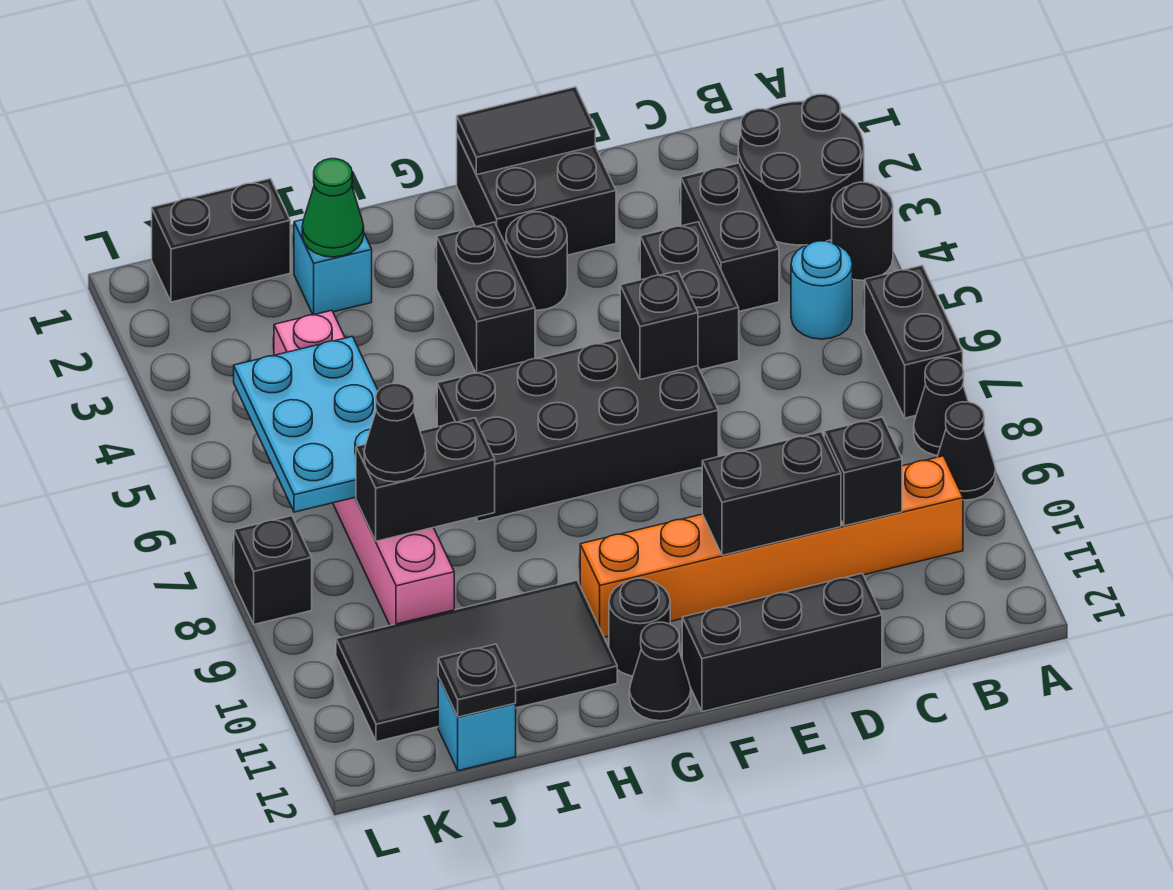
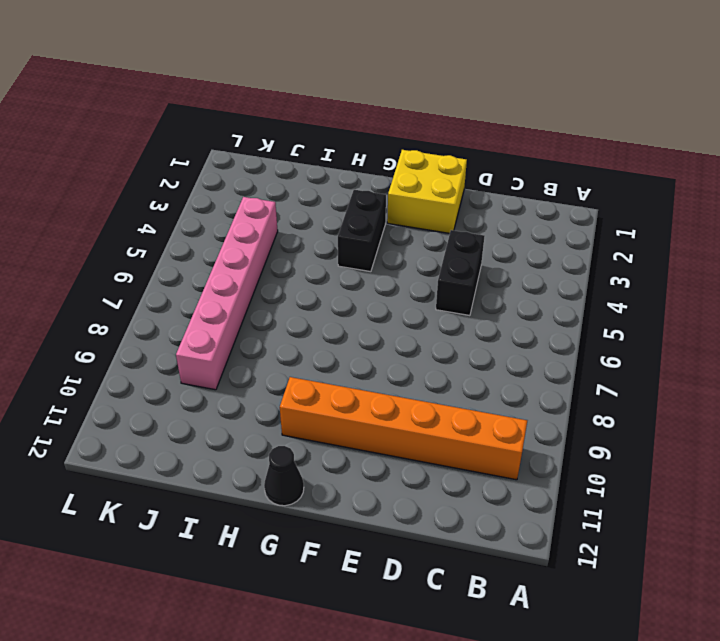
yellow 2x2 brick [387,150,467,233] -> black 2x2 brick [457,135,616,255]
none -> black 2x2 round brick [738,94,864,245]
none -> black 1x1 round brick [832,182,893,281]
none -> black 1x2 brick [865,265,963,418]
none -> black 1x1 cone [914,358,968,456]

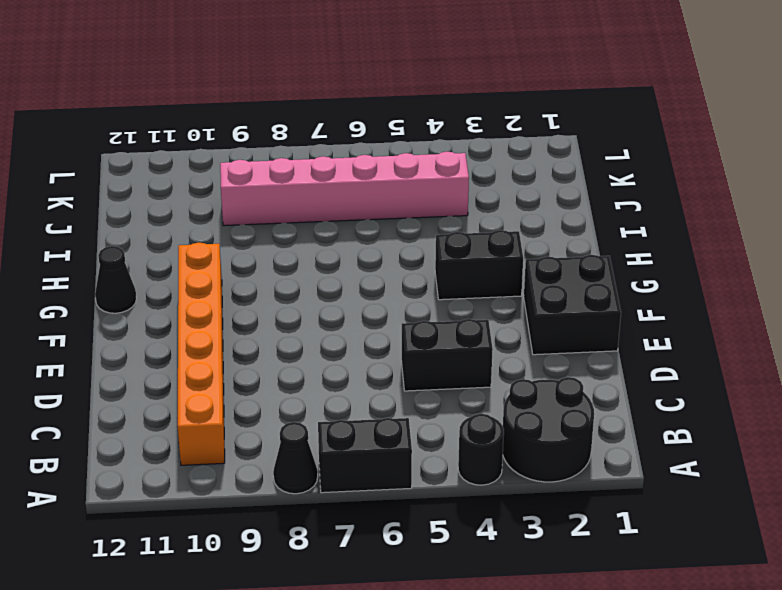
none -> black 1x1 cone [938,402,996,500]
none -> cyan 1x1 round brick [791,241,852,339]
none -> black 1x2 brick [681,163,779,311]
none -> black 1x3 brick [682,574,882,712]

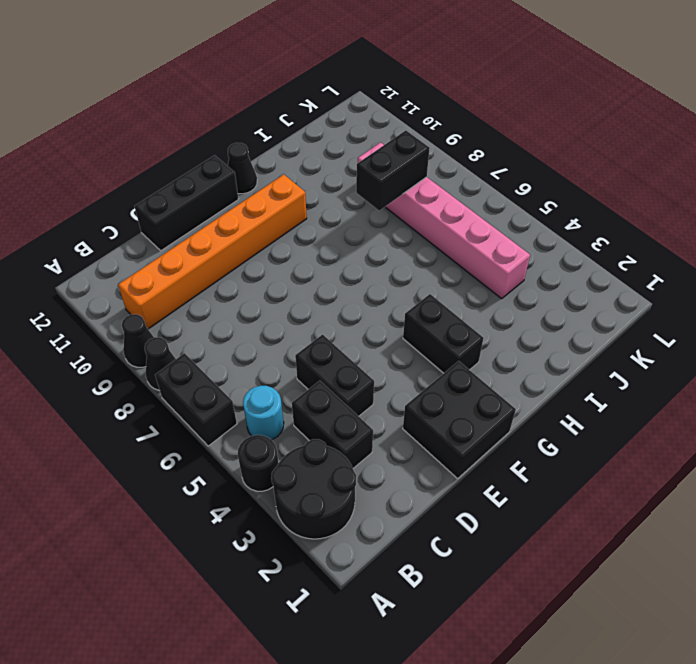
none -> black 2x4 brick [437,338,718,521]
none -> black 1x1 round brick [506,212,567,310]
none -> black 1x1 round brick [609,578,670,676]
none -> black 2x4 tile [336,580,617,742]

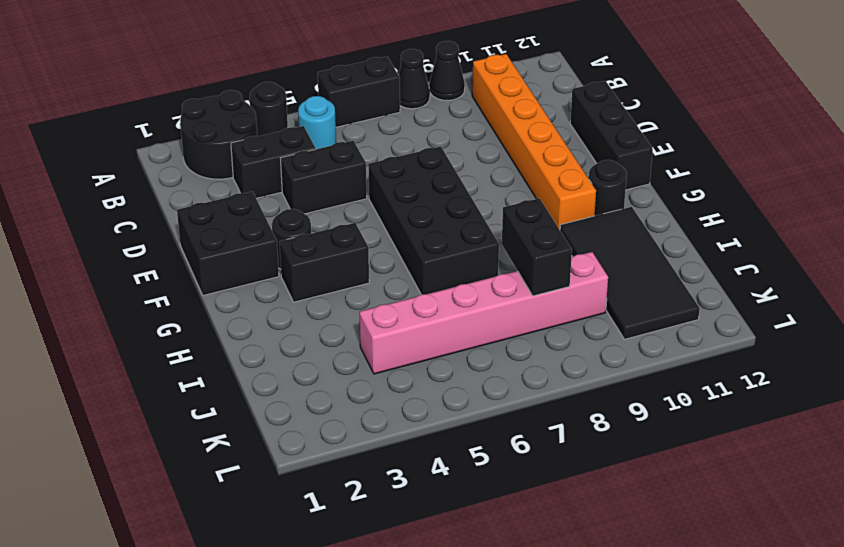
none -> black 1x1 cone [629,622,691,721]
none -> cyan 1x1 brick [294,219,372,315]
none -> black 1x2 brick [152,179,290,302]
none -> cyan 1x1 brick [438,676,516,771]

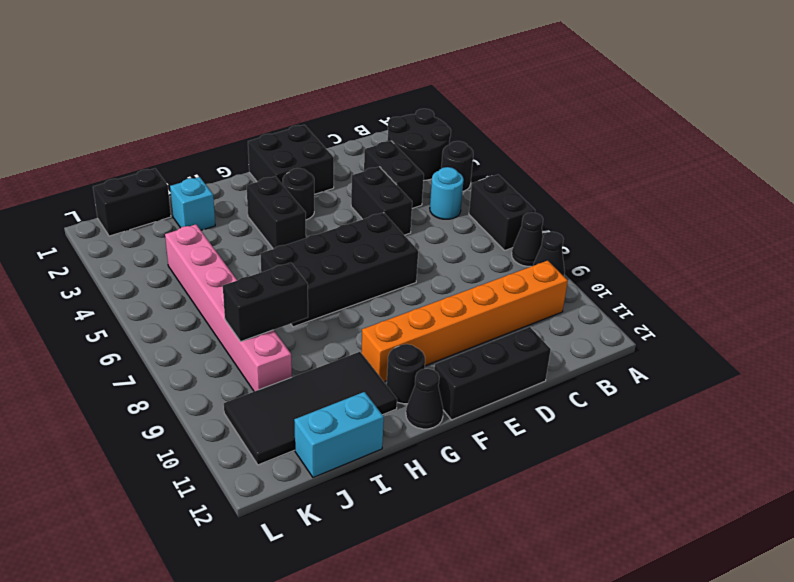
cyan 1x2 brick [294,392,384,477] -> cyan 1x1 brick [438,676,516,771]
none -> black 1x1 brick [234,516,312,624]
none -> black 1x1 brick [824,417,902,526]
none -> black 1x2 brick [702,432,841,555]
none -> black 1x2 tile [457,87,595,175]

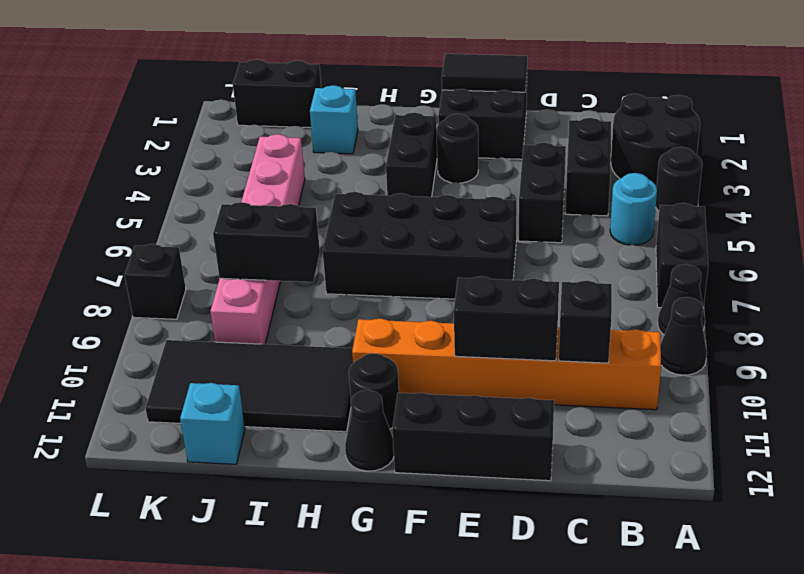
none -> black 1x1 brick [620,271,698,380]
none -> green 1x1 cone [302,159,364,257]
none -> cyan 2x3 plate [234,336,378,512]
none -> black 1x1 plate [438,644,516,717]

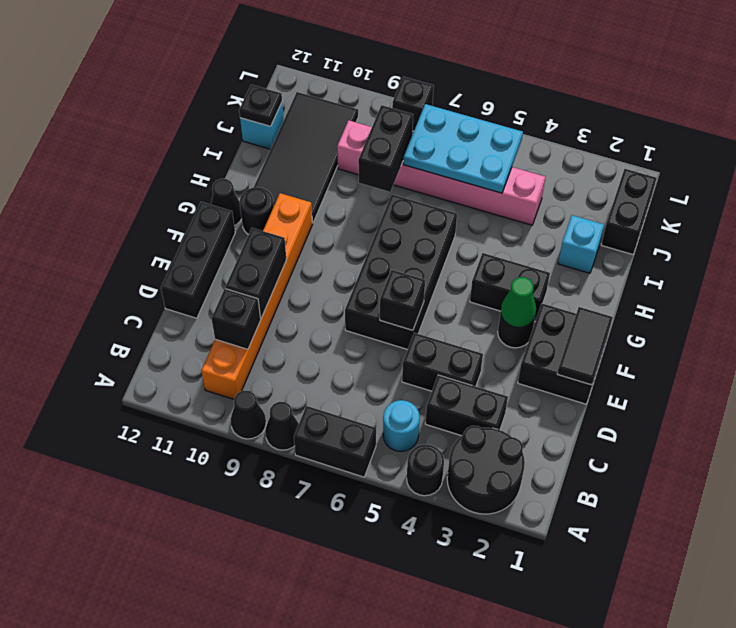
green 1x1 cone [501,277,536,327] -> green 1x1 cone moved to [302,159,364,257]
none -> black 1x1 cone [364,384,426,482]

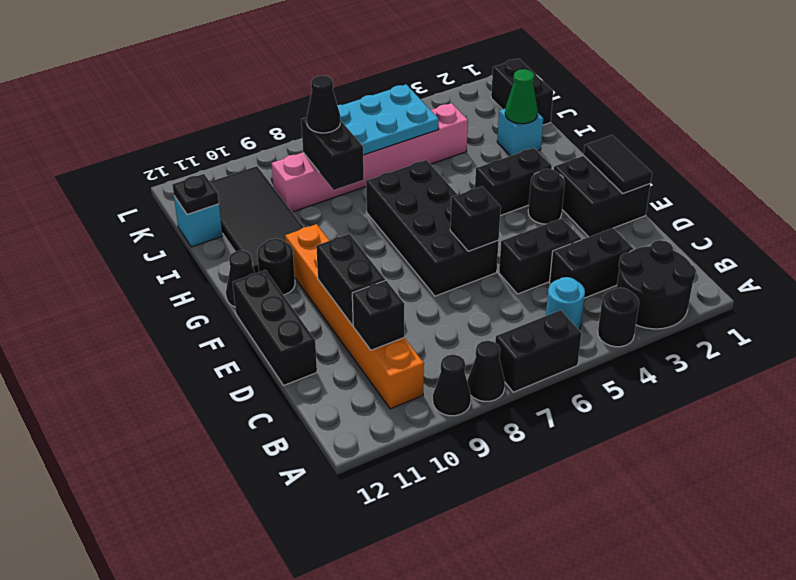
none -> black 1x1 brick [234,516,312,624]

